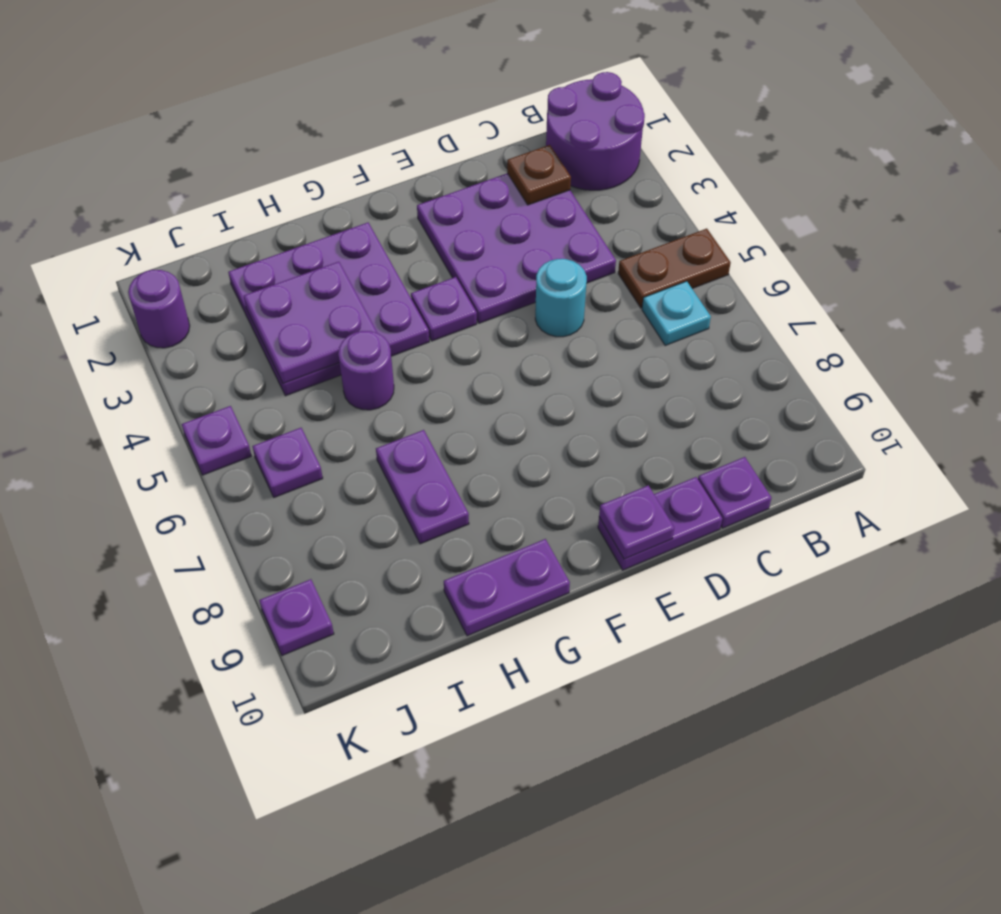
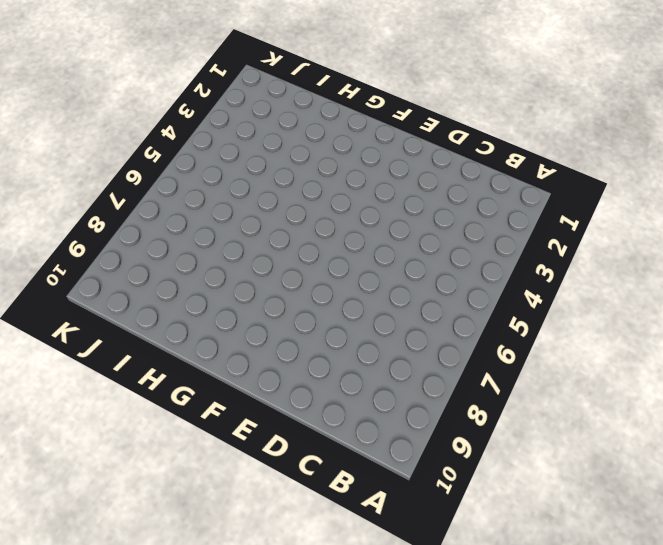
none -> purple 2x2 round brick [546,72,645,190]
none -> brown 1x2 plate [618,229,731,308]
none -> cyan 1x1 plate [642,281,711,345]

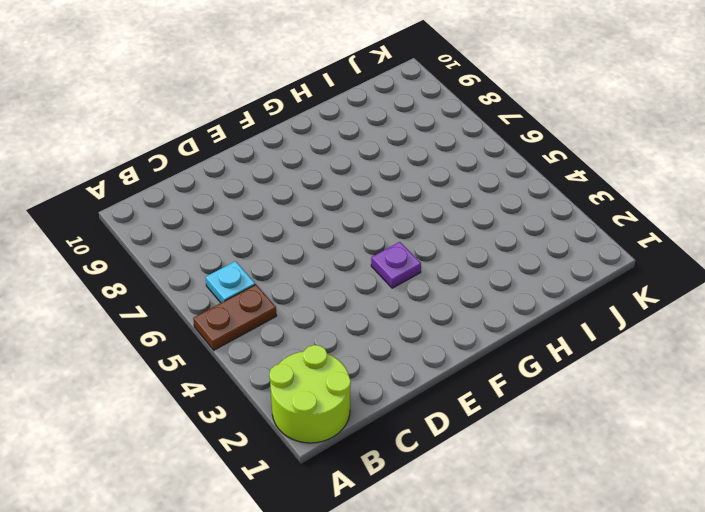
lime 2x2 round brick [269,345,351,443] -> purple 2x2 round brick [546,72,645,190]
none -> purple 3x3 plate [417,173,616,323]
none -> purple 1x1 plate [698,457,771,528]
none -> cyan 1x1 round brick [535,259,587,337]

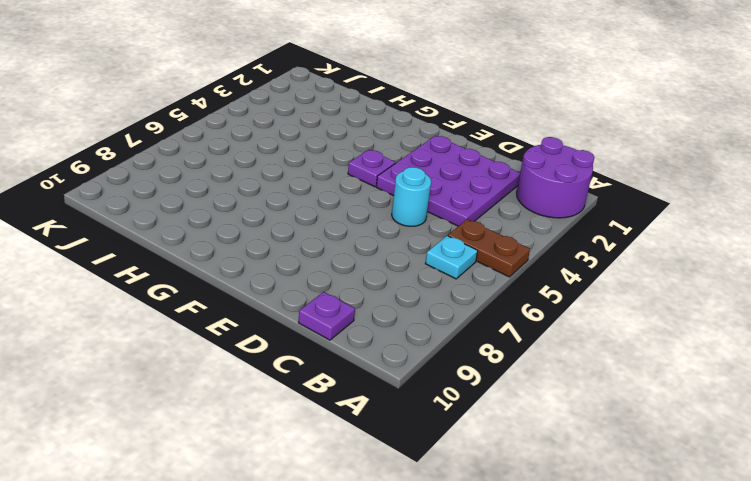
none -> purple 1x2 plate [598,477,722,570]
none -> purple 3x3 plate [228,223,429,396]
none -> purple 1x2 plate [444,539,570,636]

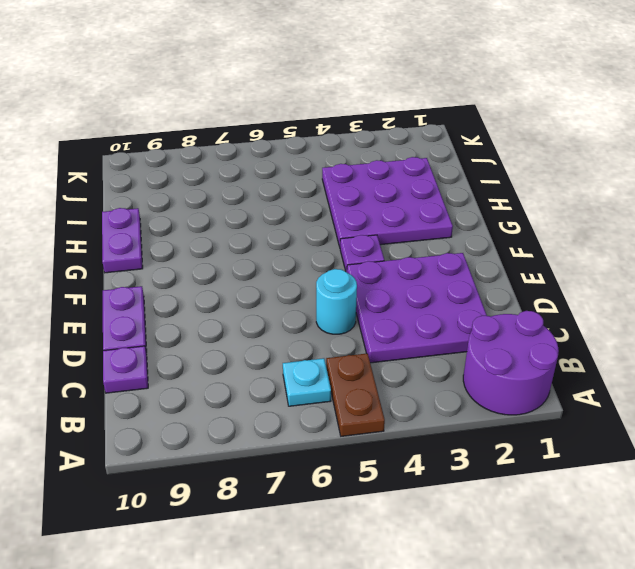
none -> purple 1x1 round brick [338,331,394,410]
none -> purple 1x2 plate [376,430,469,544]
none -> purple 1x1 plate [252,428,323,497]

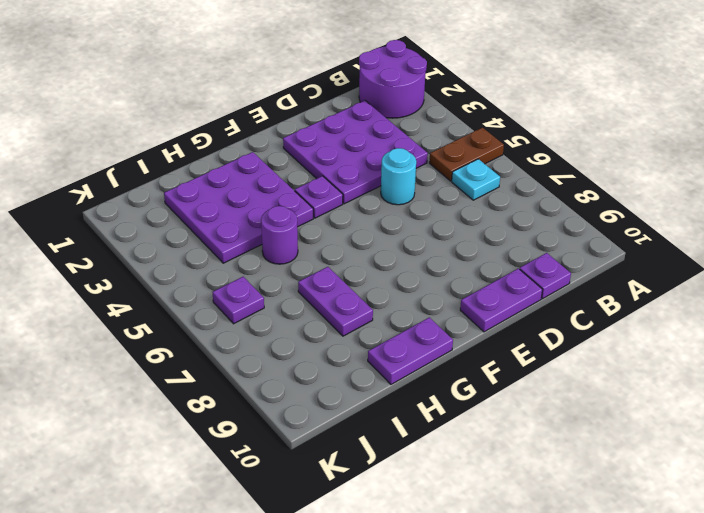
none -> purple 1x1 round brick [128,270,190,348]
none -> purple 1x1 plate [182,406,251,475]
none -> purple 1x1 plate [259,579,334,655]

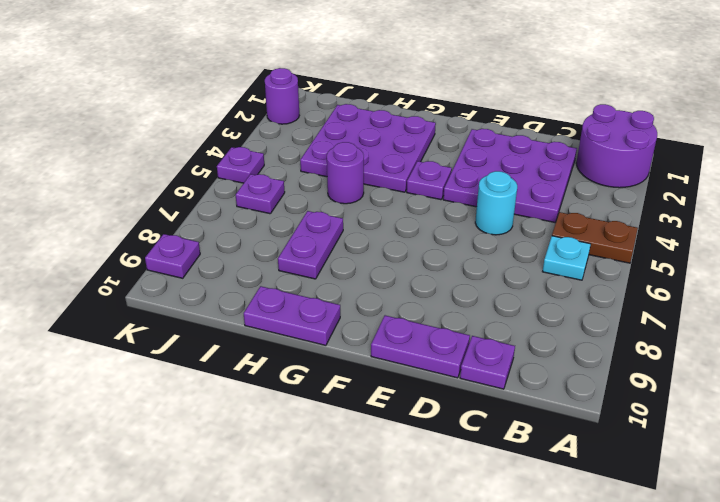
none -> brown 1x1 plate [507,145,571,205]
none -> purple 1x1 plate [599,485,674,559]
none -> purple 2x2 plate [244,262,377,383]

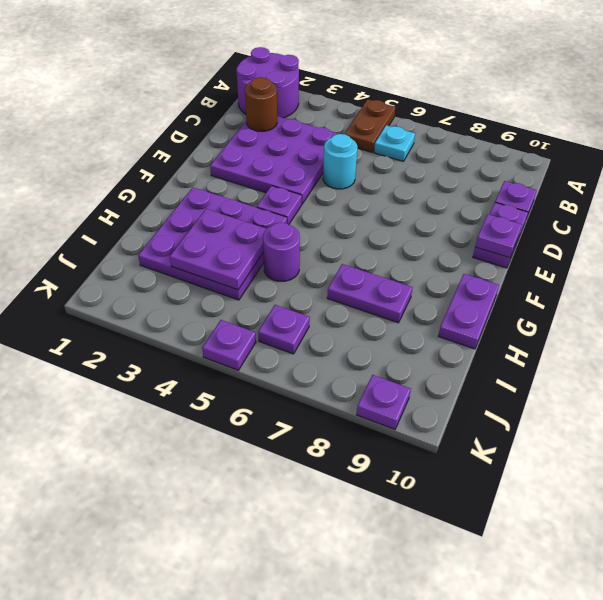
brown 1x1 round brick [245,77,277,131] -> brown 1x1 plate [507,145,571,205]
none -> purple 1x1 round brick [128,270,190,348]

